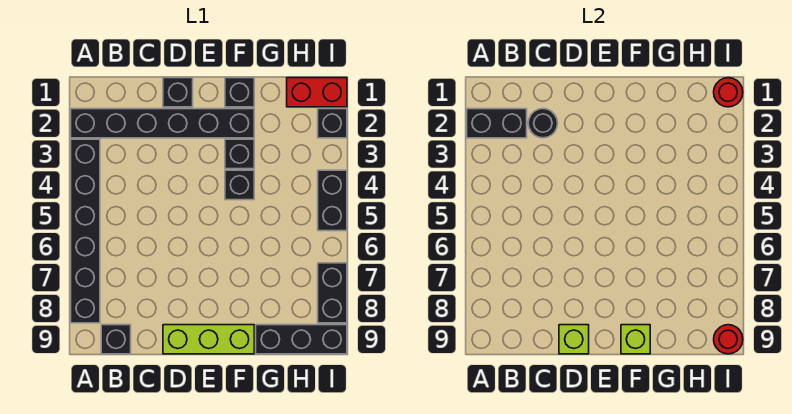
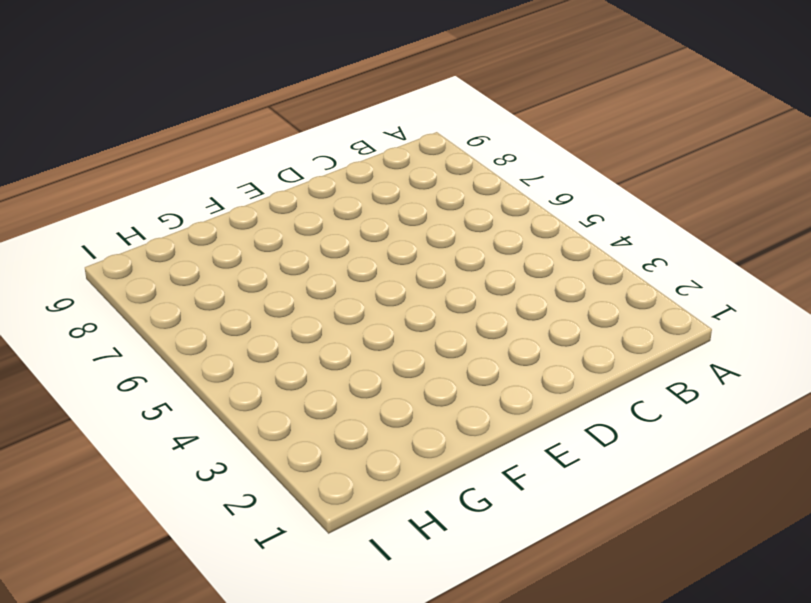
none -> black 1x6 brick [71,109,254,138]
none -> black 1x6 brick [71,139,100,323]
none -> black 1x1 brick [101,325,131,354]

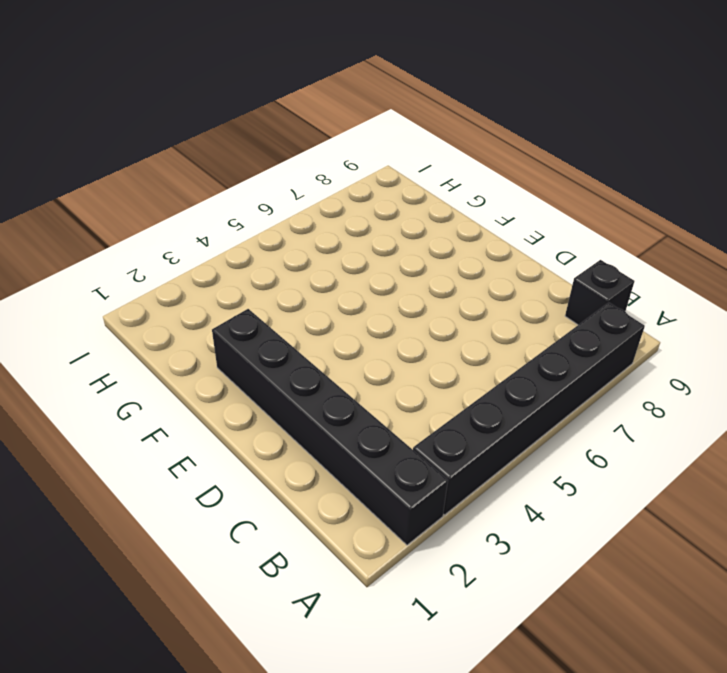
none -> black 1x1 brick [163,78,193,107]
none -> lime 1x3 brick [163,325,254,354]
none -> black 1x1 brick [225,78,254,107]

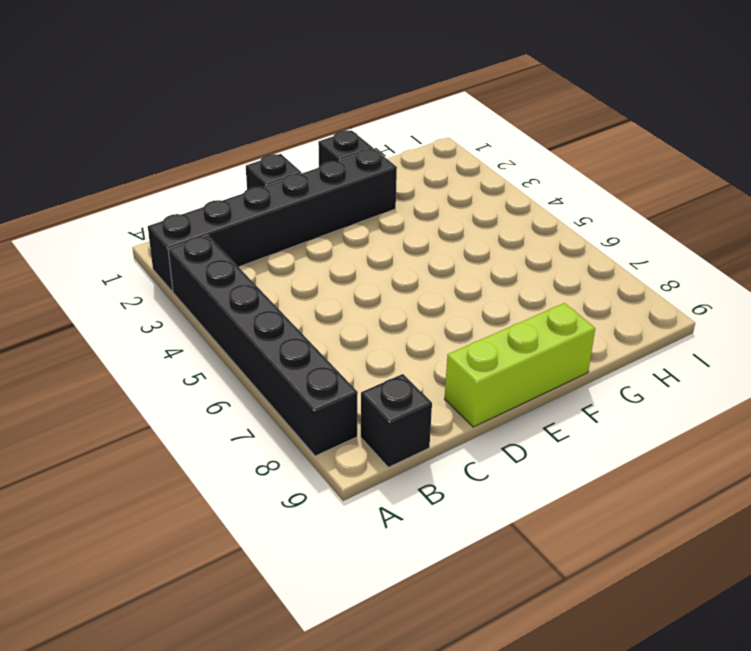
none -> black 1x1 brick [225,139,254,169]
none -> black 1x1 brick [225,170,254,200]
none -> black 1x3 brick [256,325,347,354]

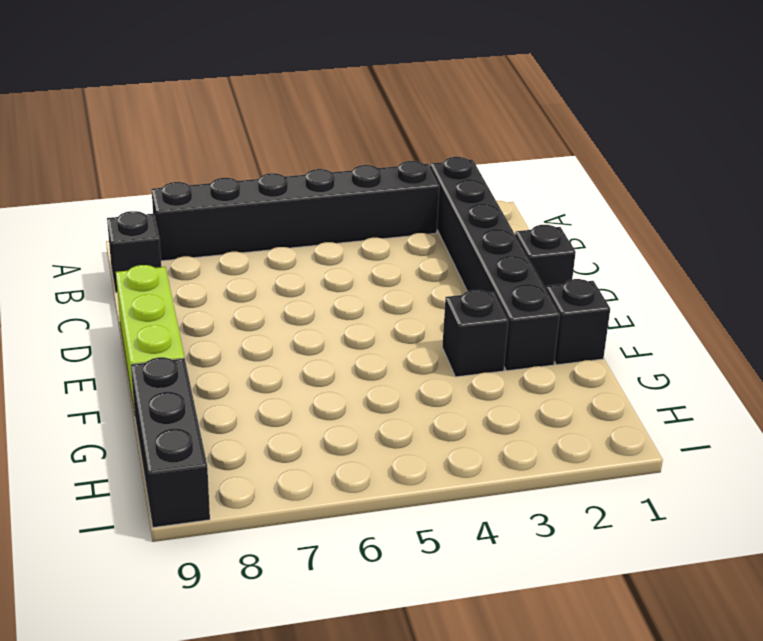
none -> black 1x1 brick [225,170,254,200]
none -> red 1x2 brick [287,78,347,107]
none -> black 1x1 brick [318,109,347,138]

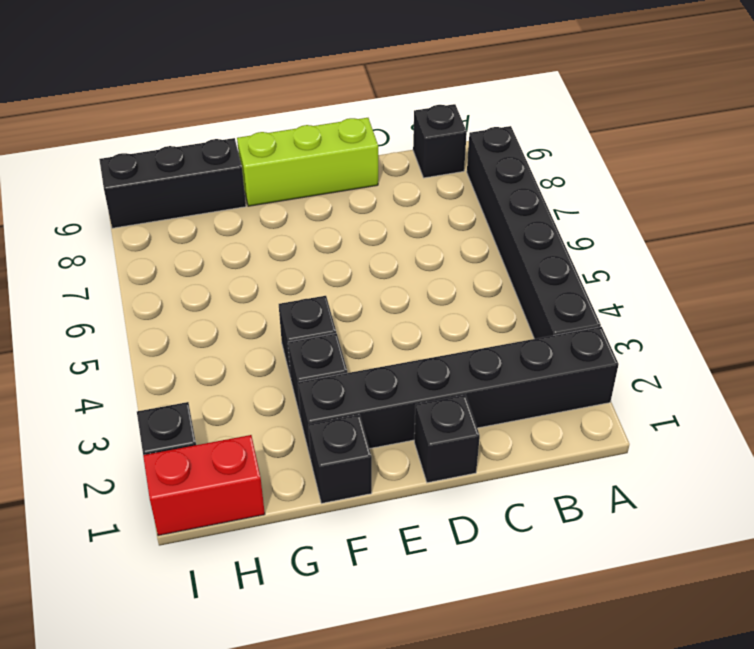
none -> black 1x2 brick [318,170,347,231]
none -> black 1x2 brick [318,263,347,323]
none -> black 1x2 brick [467,109,527,138]

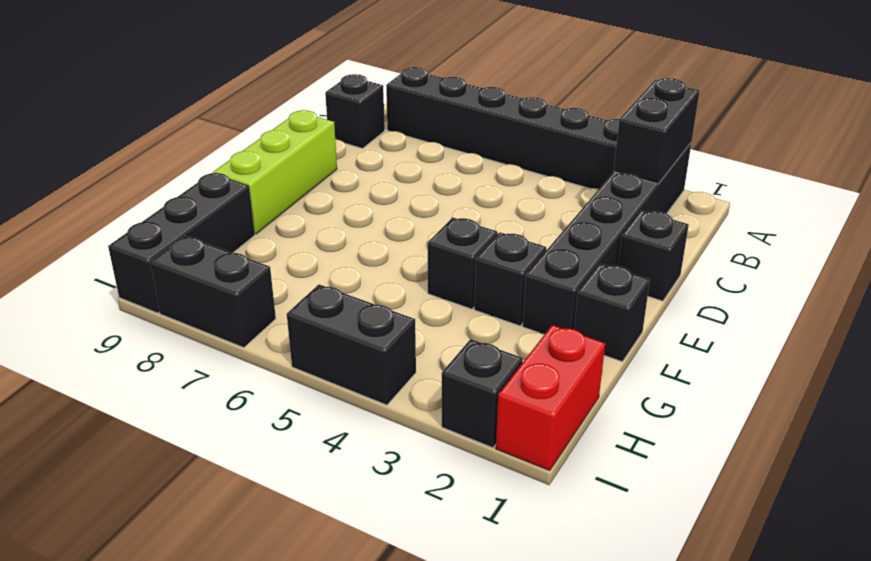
none -> black 1x1 round brick [528,109,558,138]
none -> lime 1x1 brick [559,325,589,354]
none -> lime 1x1 brick [621,325,650,354]

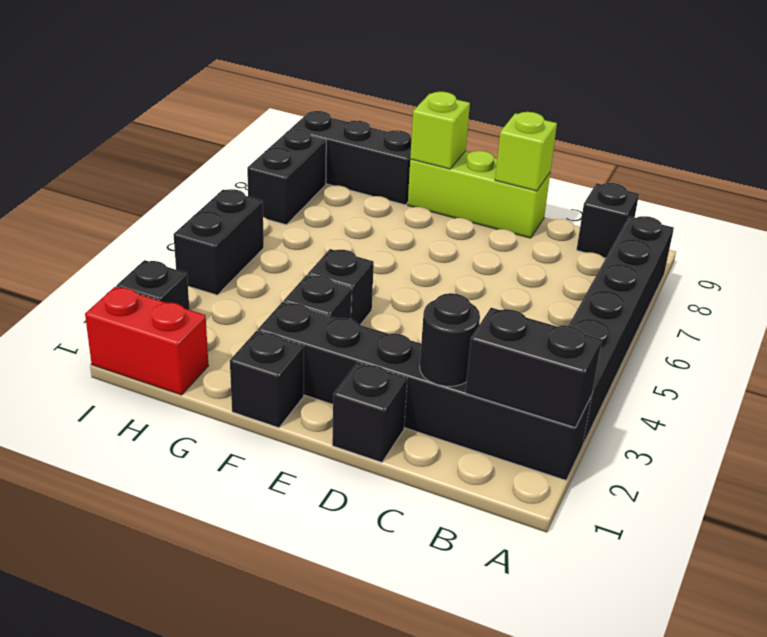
none -> red 1x1 round brick [714,78,743,107]
none -> red 1x1 round brick [714,325,743,354]

